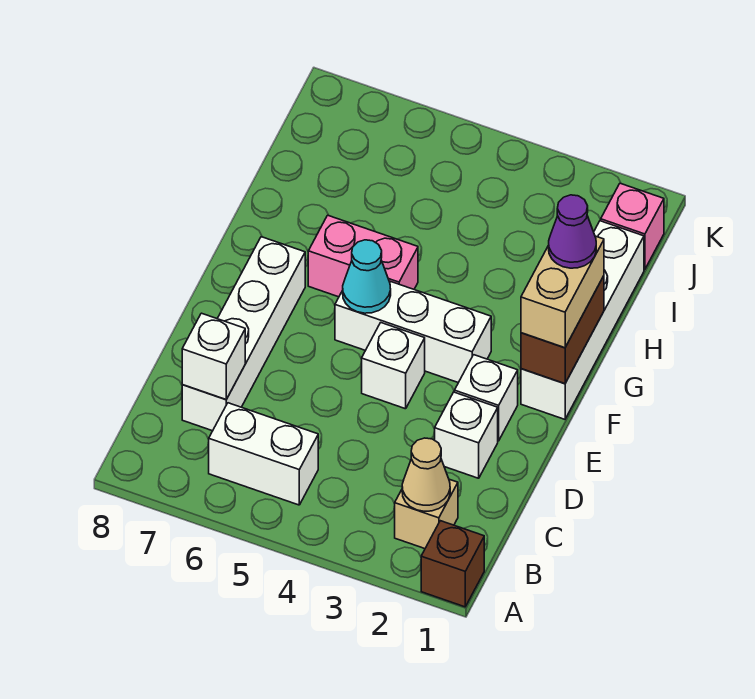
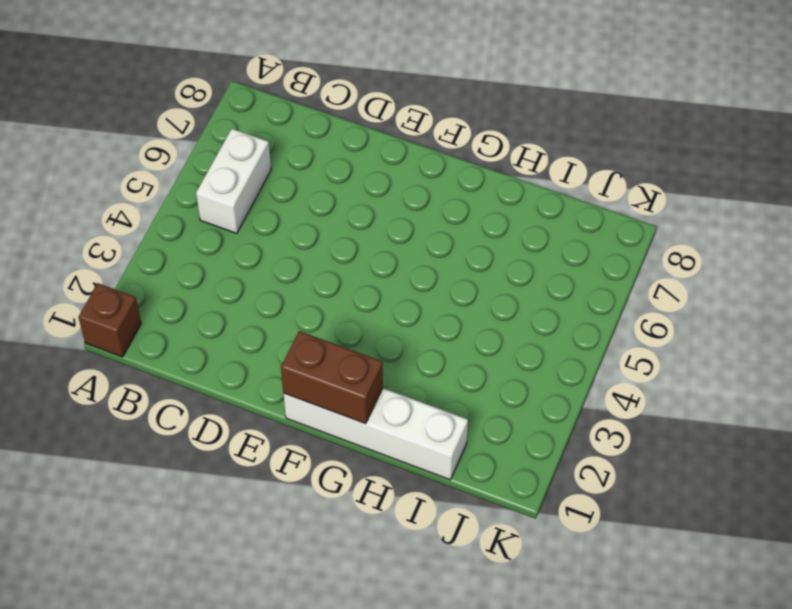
none -> tan 1x1 brick [395,479,458,549]
none -> white 1x4 brick [182,237,305,431]
none -> white 1x1 brick [435,392,498,478]

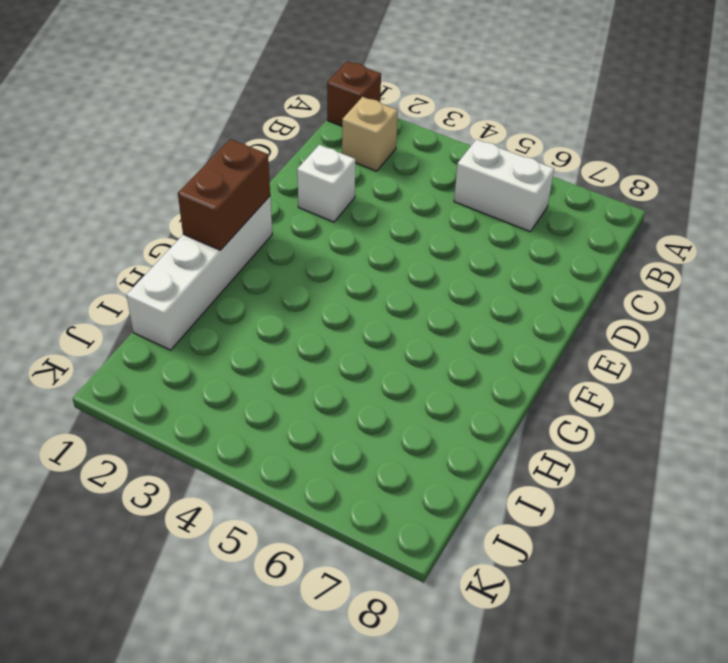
none -> white 1x4 brick [182,237,305,431]
none -> white 1x1 brick [454,355,518,441]
none -> white 1x1 brick [362,323,425,409]

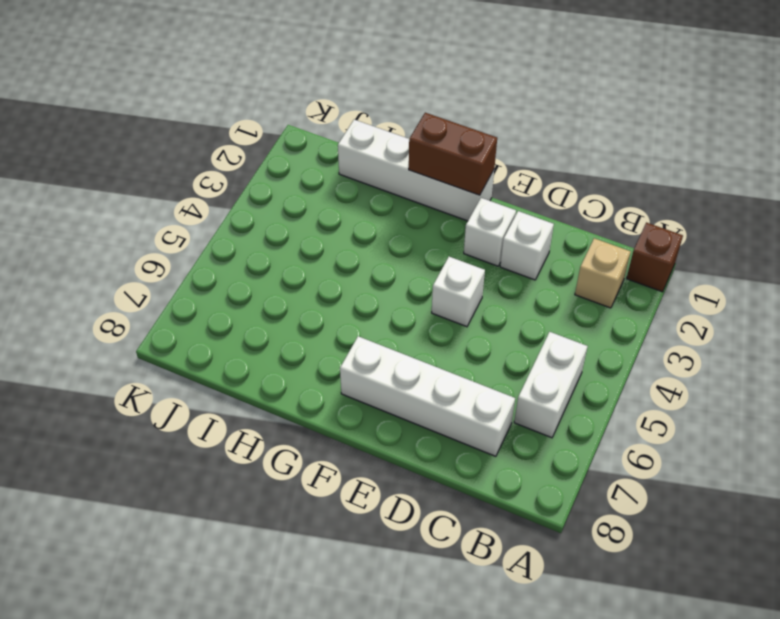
none -> white 1x3 brick [335,281,491,383]
none -> pink 1x2 brick [308,215,418,297]
none -> pink 1x1 brick [601,183,664,270]

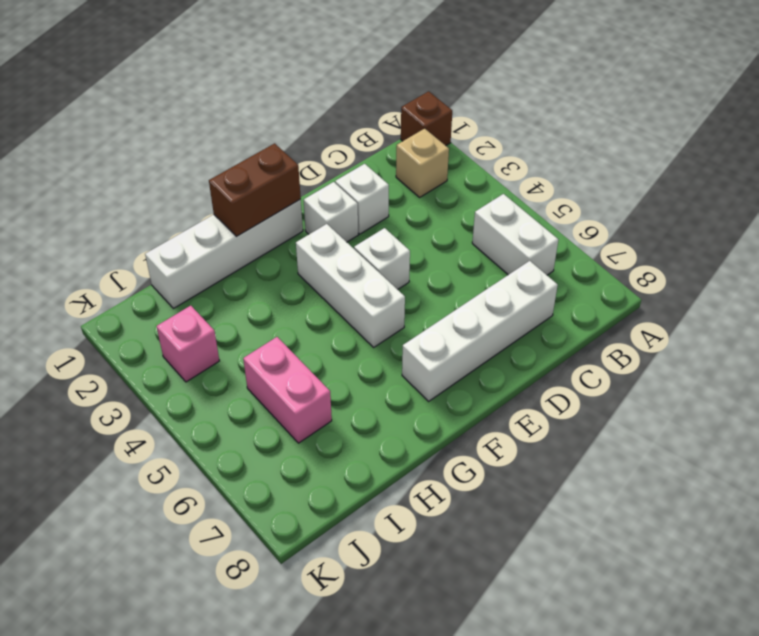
pink 1x2 brick [243,337,332,443] -> pink 1x2 brick moved to [308,215,418,297]
pink 1x1 brick [157,306,219,382] -> pink 1x1 brick moved to [601,183,664,270]
none -> tan 1x1 cone [402,438,450,511]
none -> white 1x1 brick [182,313,245,400]
none -> cyan 1x1 cone [343,240,391,313]

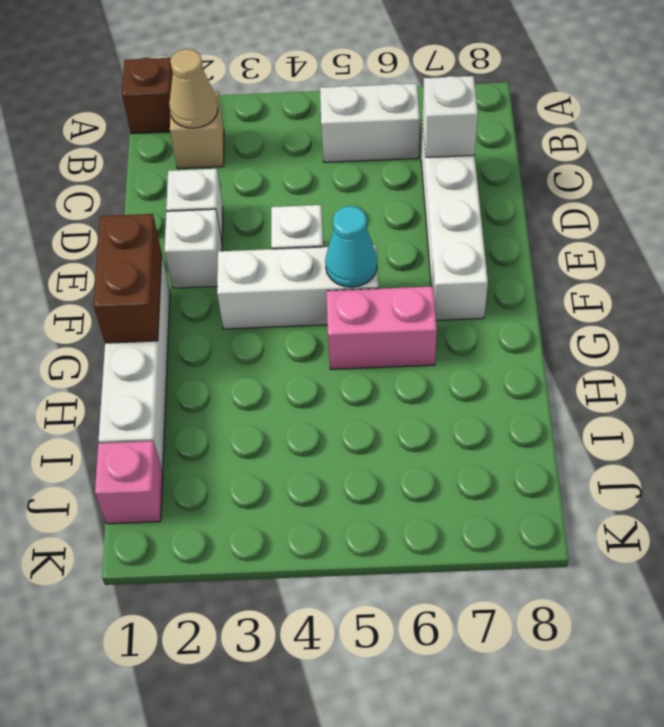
none -> tan 1x2 brick [521,236,604,348]
none -> purple 1x1 cone [549,195,596,268]

